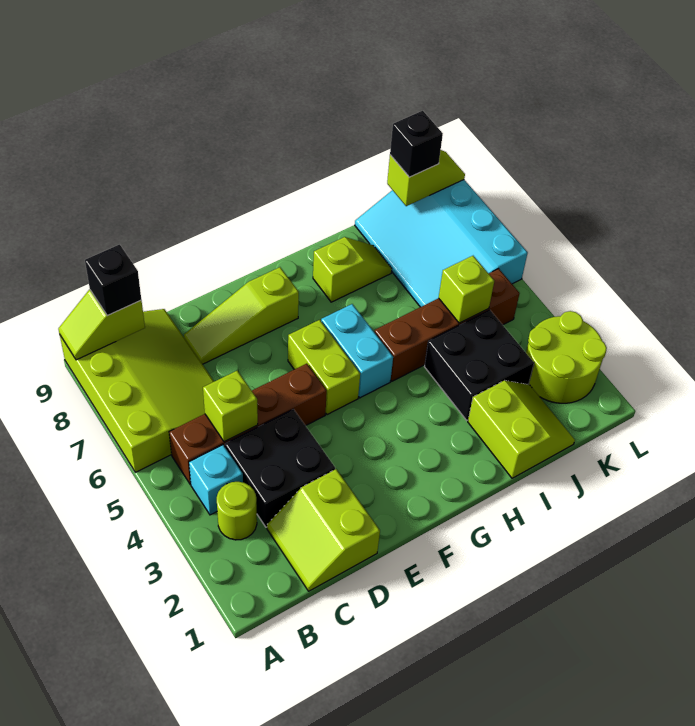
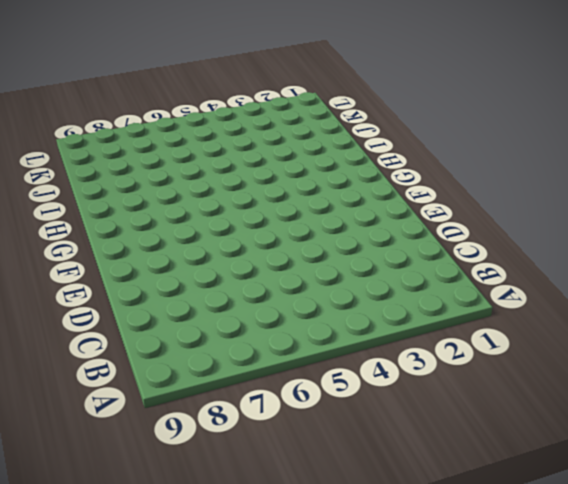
none -> lime 3x4 slope [60,309,214,472]
none -> lime 1x1 round brick [217,482,257,540]
none -> cyan 1x1 brick [189,445,243,515]

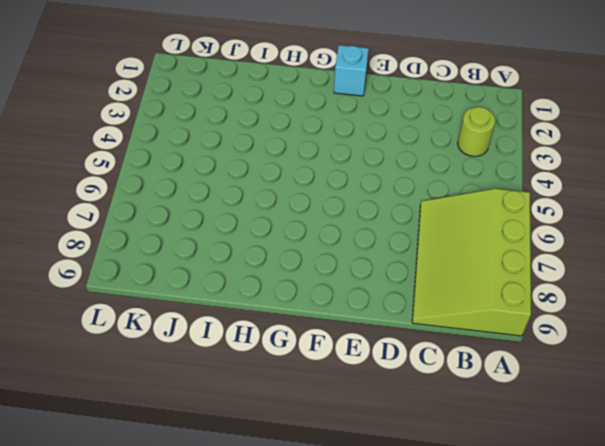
cyan 1x1 brick [334,45,369,96] -> cyan 1x1 brick moved to [189,445,243,515]
none -> brown 1x4 brick [169,364,327,484]
none -> lime 2x2 slope [267,469,380,591]
none -> black 2x2 brick [225,409,335,527]

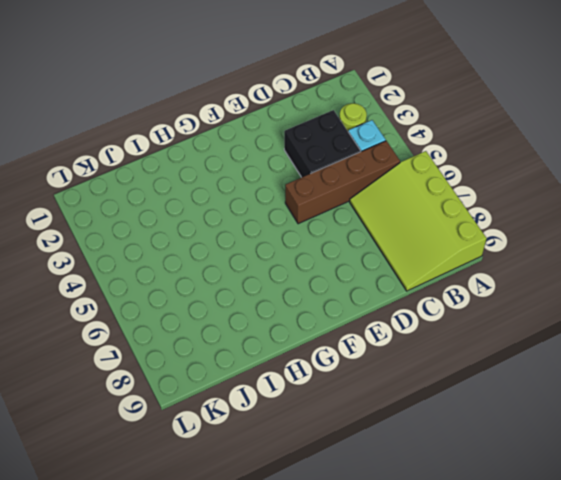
none -> lime 2x2 slope [267,469,380,591]
none -> lime 1x3 slope [184,267,299,364]
none -> lime 1x2 brick [288,320,360,415]

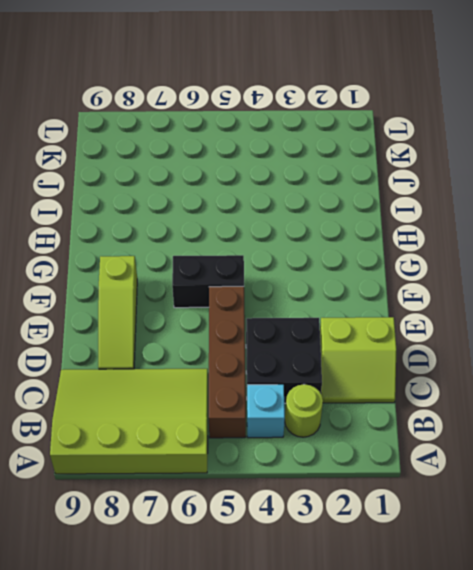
black 1x2 brick [172,255,244,308] -> lime 1x2 brick [288,320,360,415]
none -> cyan 1x2 brick [321,304,393,398]
none -> brown 1x4 brick [374,269,520,381]
none -> lime 1x2 slope [313,237,392,302]

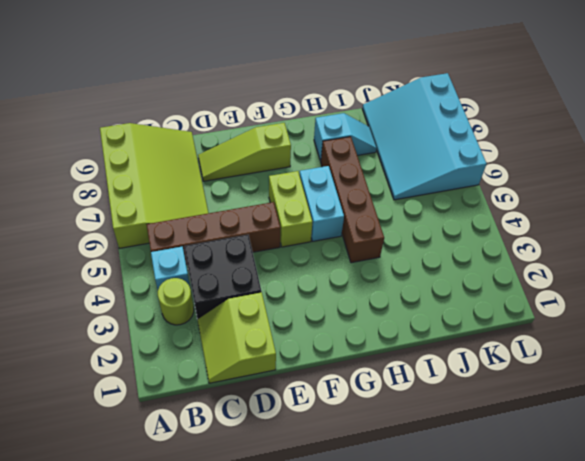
brown 1x4 brick [321,137,384,263] -> brown 1x4 brick turned to [374,269,520,381]
cyan 1x2 slope [314,113,377,161] -> lime 1x2 slope [313,237,392,302]
none -> lime 2x2 slope [468,381,575,478]
none -> black 2x2 brick [424,310,534,420]
none -> lime 2x2 round brick [526,311,607,403]

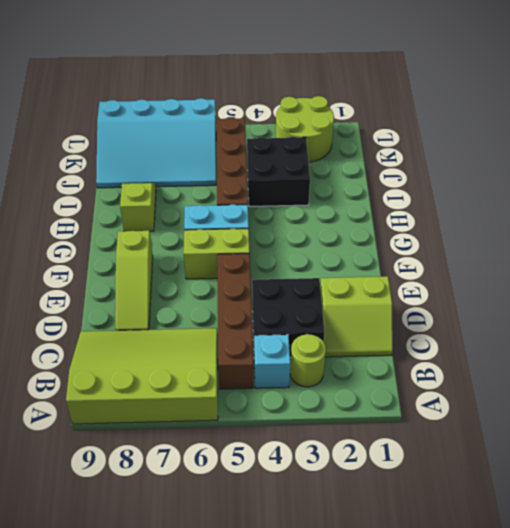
none -> lime 2x2 slope [468,381,575,478]
none -> lime 1x2 slope [58,290,145,360]
none -> lime 1x1 brick [203,371,258,442]

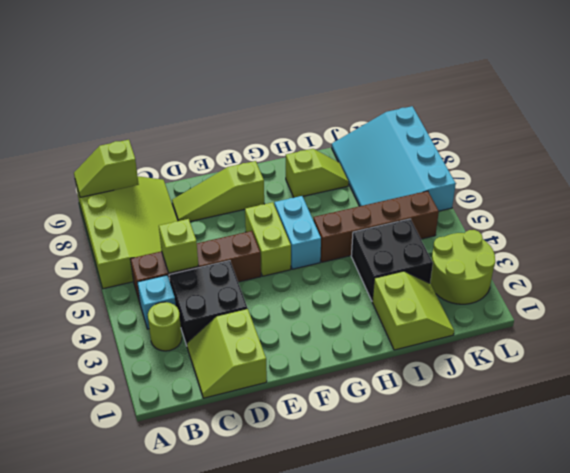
none -> lime 1x1 brick [439,256,494,323]
none -> lime 1x2 slope [387,150,465,206]
none -> black 1x1 brick [85,245,141,316]

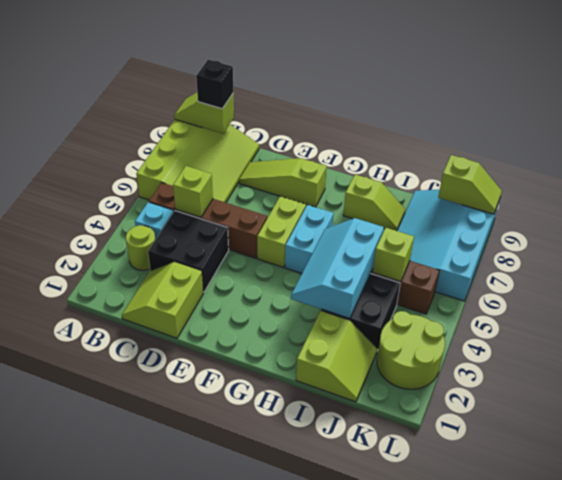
cyan 2x3 slope [291,218,384,319] -> none
none -> black 1x1 brick [390,111,443,177]

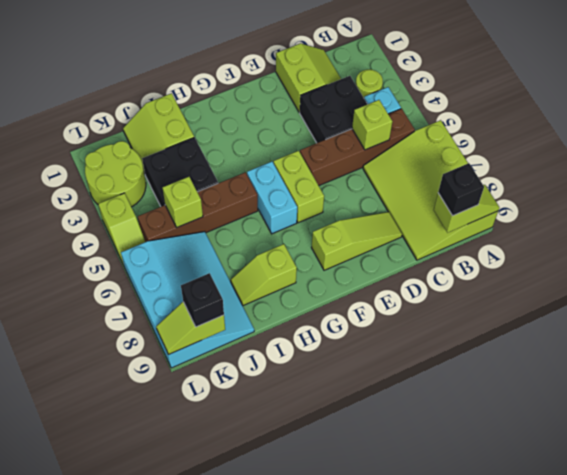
lime 1x2 slope [98,193,145,265] -> none

